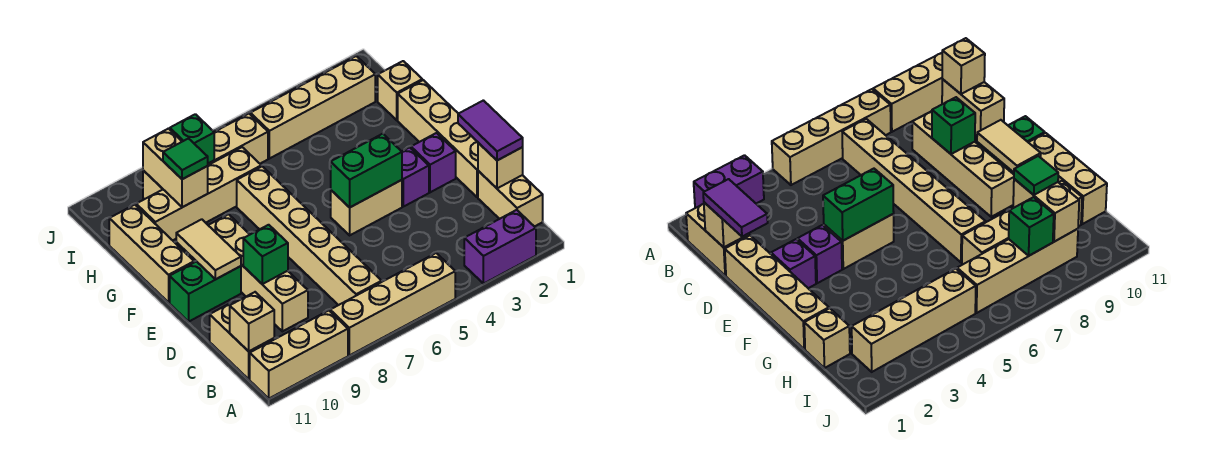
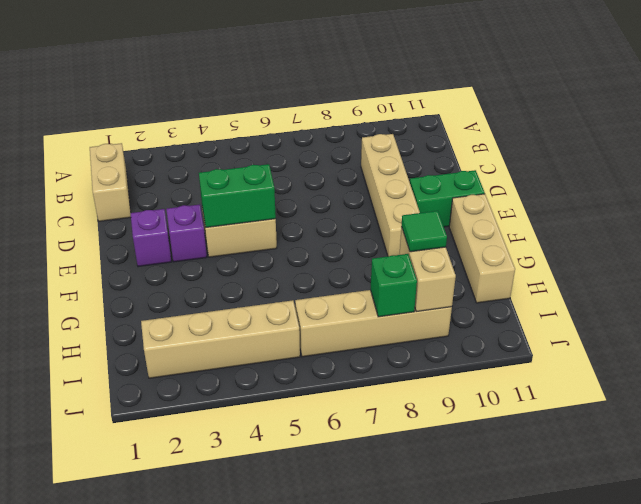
none -> purple 1x2 brick [464,210,536,284]
none -> tan 1x4 brick [330,253,455,355]
none -> tan 1x3 brick [250,311,348,398]

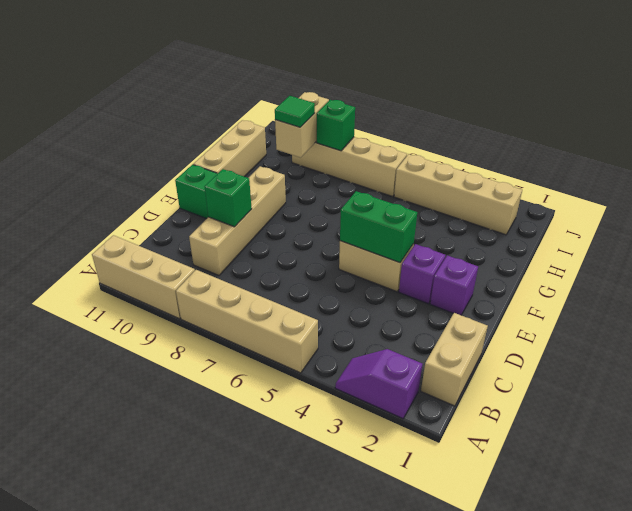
purple 1x2 slope [335,349,423,419] -> purple 1x2 brick [464,210,536,284]
none -> tan 1x6 brick [237,166,382,305]
none -> tan 1x2 brick [210,301,274,379]
none -> tan 1x4 brick [398,80,478,197]

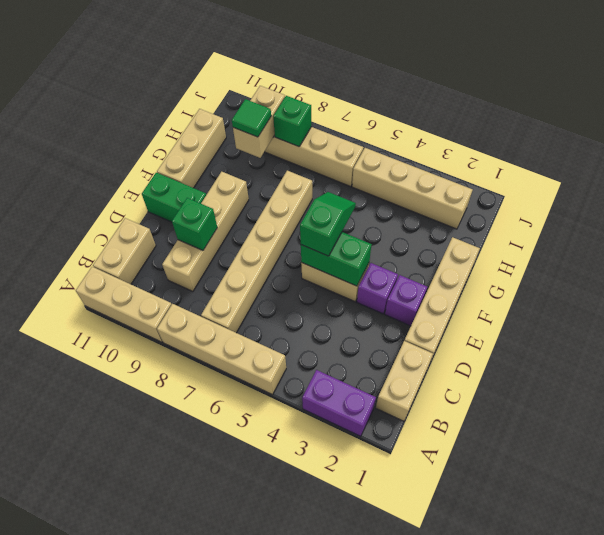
green 1x2 slope [300,192,356,256] -> none
none -> tan 1x1 brick [378,61,422,120]
none -> tan 1x4 brick [136,147,261,240]
none -> tan 1x1 brick [230,292,274,351]

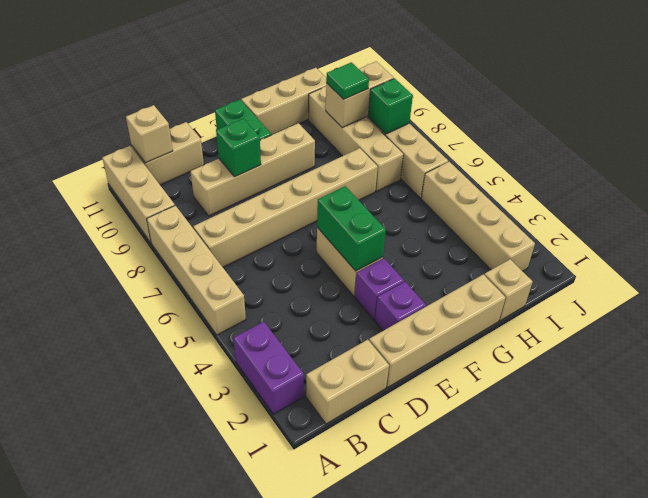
none -> tan 1x1 brick [478,143,523,188]
none -> tan 1x2 tile [176,219,241,279]
none -> purple 1x2 tile [458,100,523,160]

